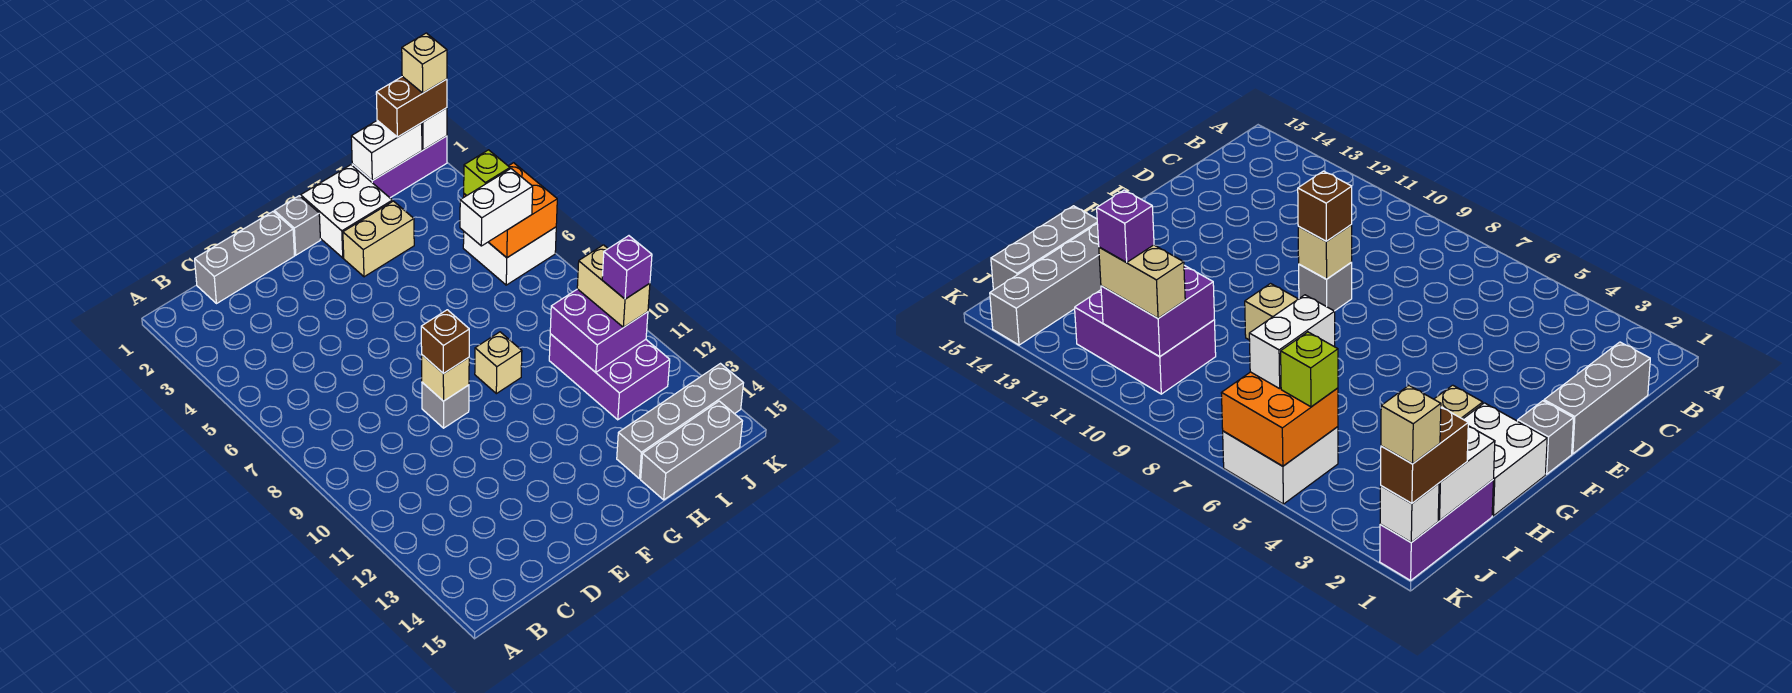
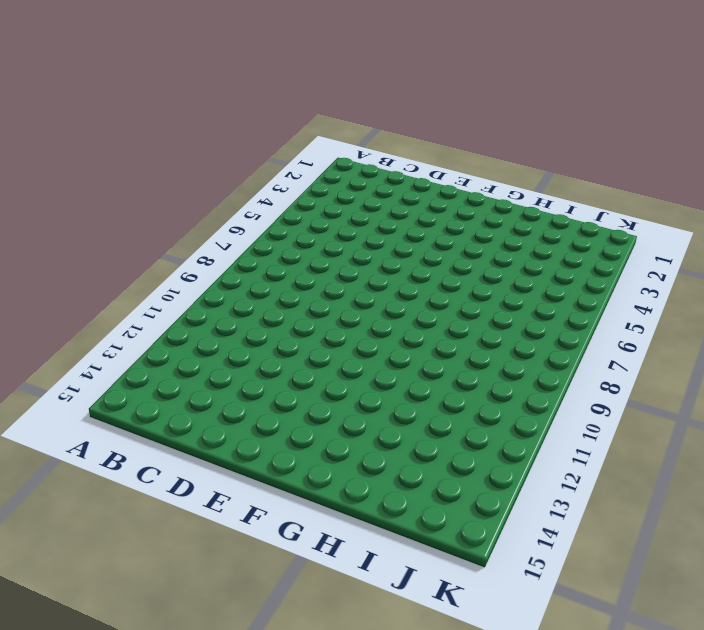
none -> grey 1x3 brick [195,212,295,304]
none -> grey 1x1 brick [422,382,469,428]
none -> grey 1x1 brick [274,196,320,255]

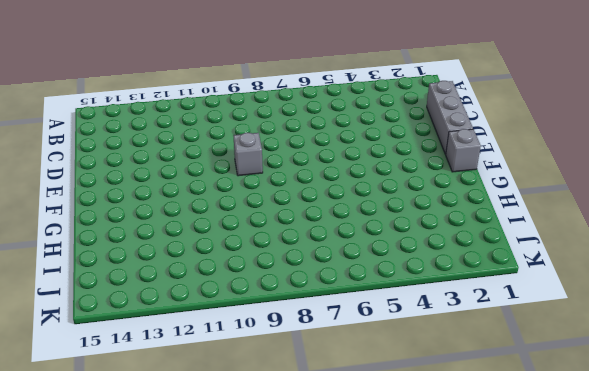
none -> white 2x2 brick [301,165,392,258]
none -> tan 1x2 brick [343,201,414,277]
none -> tan 1x1 brick [475,332,522,394]

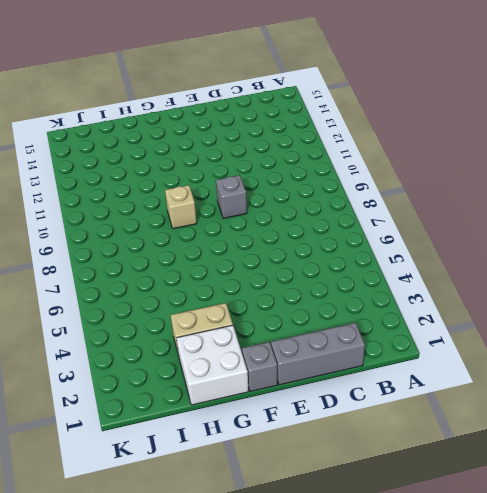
none -> grey 1x4 brick [617,364,743,479]
none -> grey 1x3 brick [641,401,742,500]
none -> purple 1x3 brick [352,136,447,198]

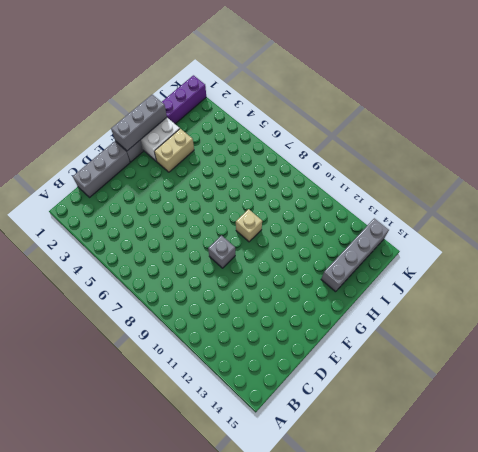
grey 1x3 brick [111,95,167,151] -> grey 1x3 brick moved to [641,401,742,500]
none -> purple 2x3 brick [549,334,670,420]
none -> white 2x2 brick [463,227,556,285]
none -> tan 1x1 brick [422,355,469,401]

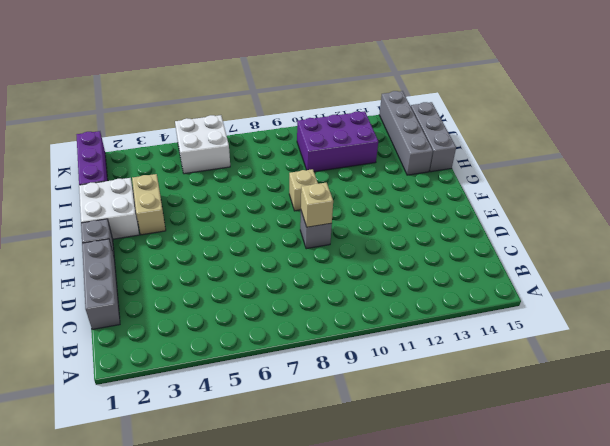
none -> white 1x2 brick [351,120,422,181]
none -> purple 2x2 brick [550,289,648,372]
none -> orange 2x2 brick [464,163,557,258]

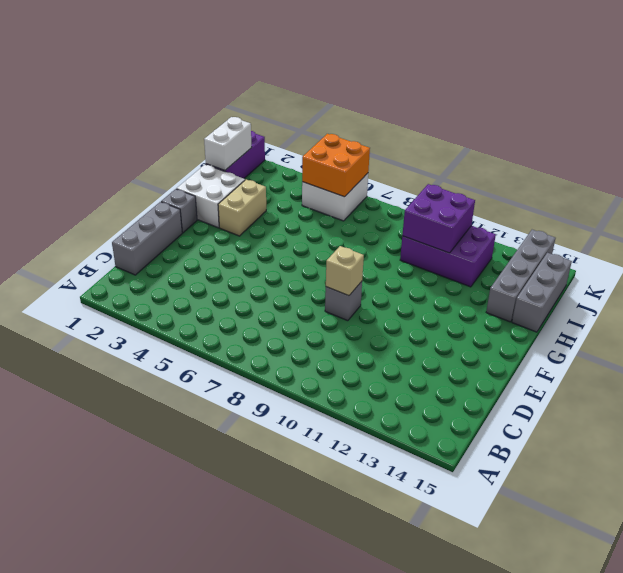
none -> tan 1x1 brick [475,332,522,394]
none -> white 1x1 brick [422,108,447,150]
none -> brown 1x1 brick [421,310,469,374]

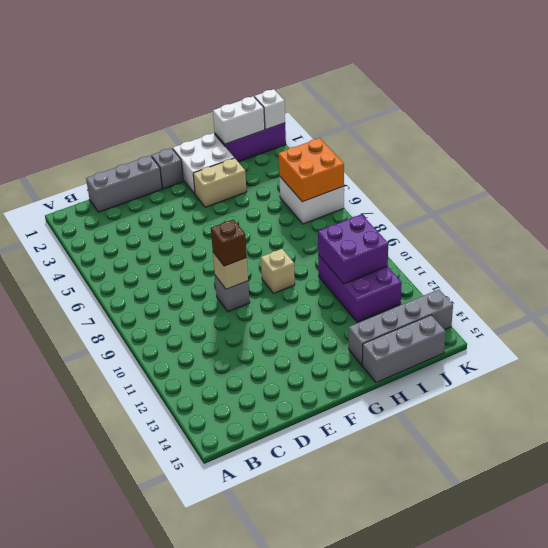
none -> white 1x2 brick [460,169,533,246]
none -> brown 1x2 brick [376,77,447,137]
none -> lime 1x1 brick [464,150,510,196]

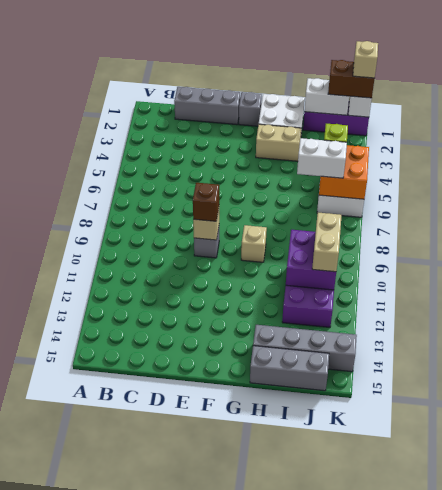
none -> purple 1x1 brick [602,236,652,299]

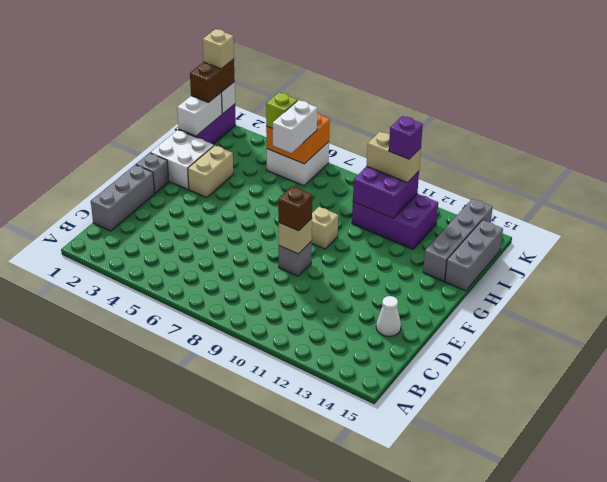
white 1x1 cone [376,296,401,336] -> none

